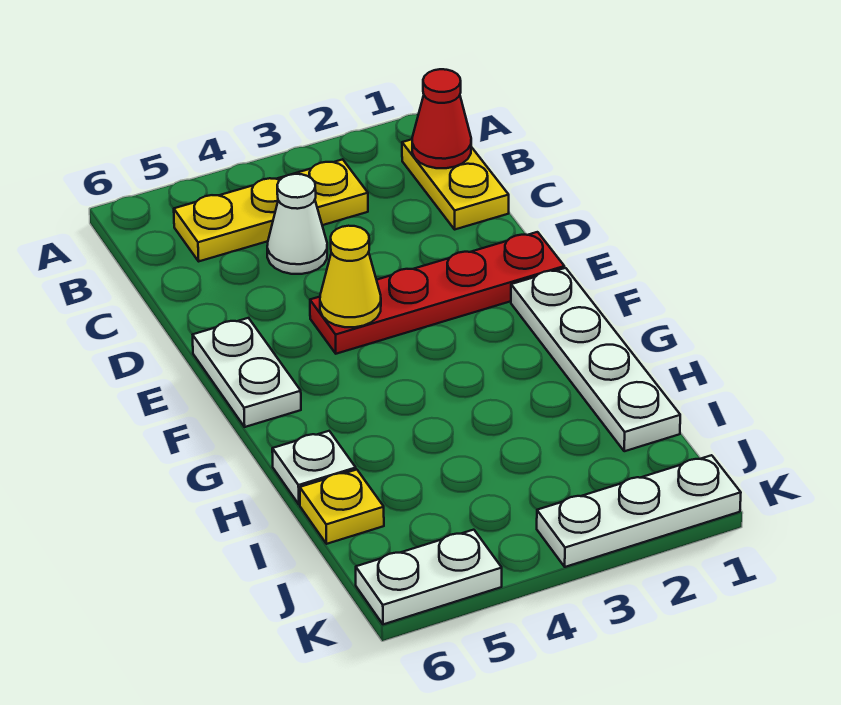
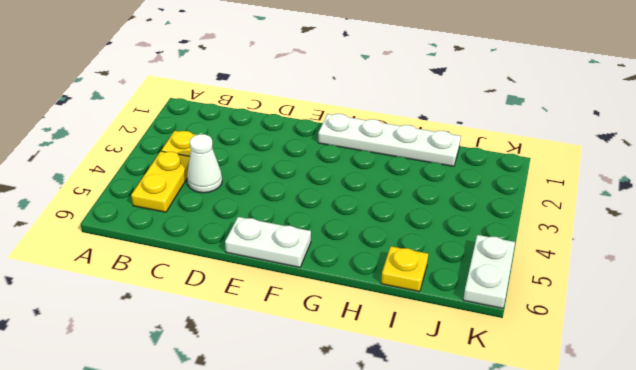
none -> yellow 1x2 plate [402,139,509,229]
none -> red 1x4 plate [310,232,564,354]
none -> white 1x1 plate [272,431,356,504]

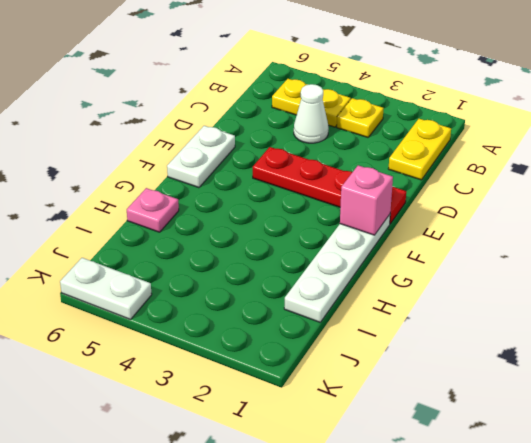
pink 1x1 brick [340,165,393,235] -> none
pink 1x1 plate [127,188,179,232] -> white 1x1 plate [272,431,356,504]
none -> yellow 1x1 plate [300,470,384,544]
none -> white 1x3 plate [537,455,741,567]
none -> red 1x1 cone [412,69,471,168]

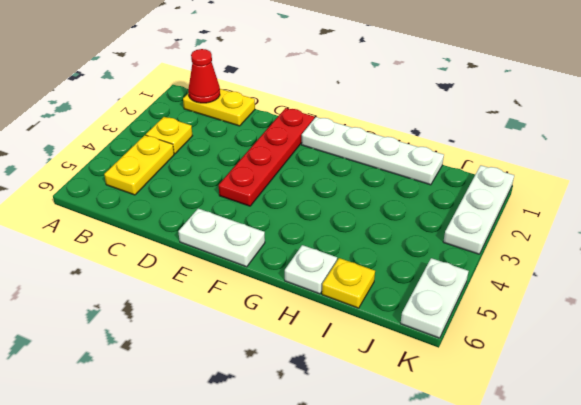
none -> white 1x1 cone [267,174,327,274]
none -> yellow 1x1 cone [320,226,381,327]

